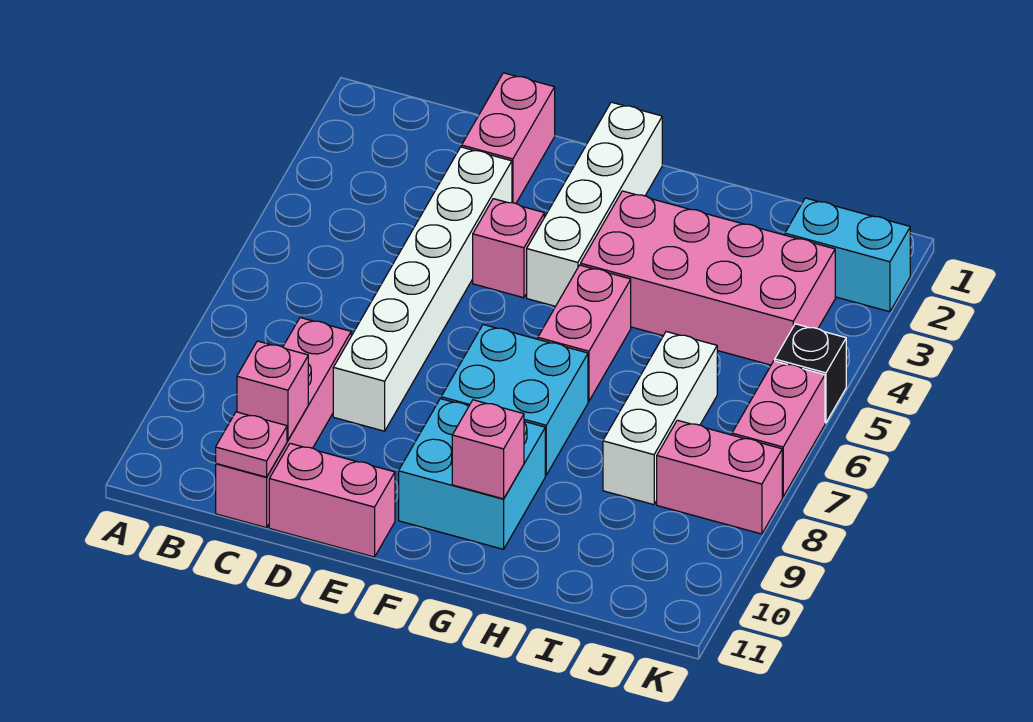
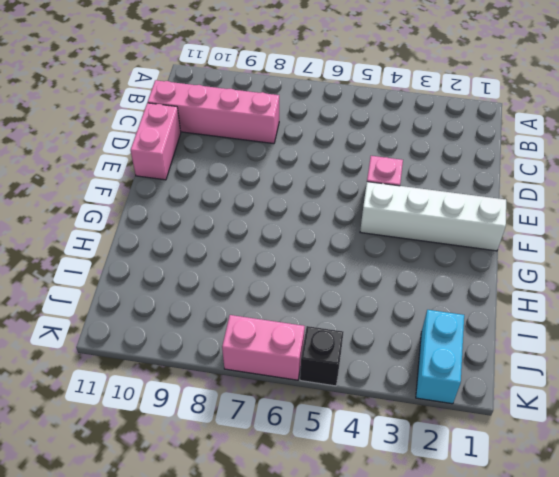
none -> pink 1x2 brick [462,73,555,204]
none -> white 1x6 brick [333,147,512,431]
none -> cyan 2x2 brick [441,325,588,475]

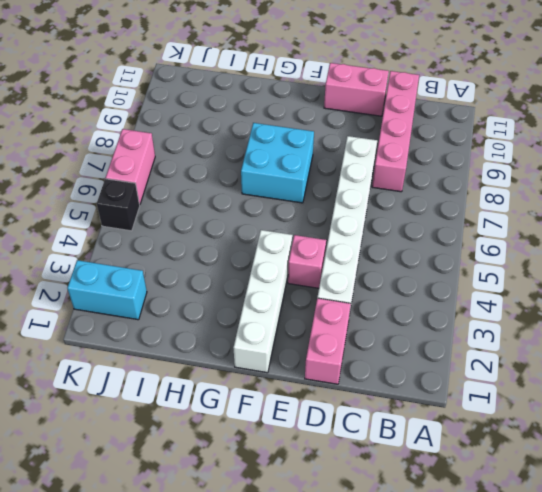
none -> cyan 2x2 brick [399,399,545,549]
none -> pink 2x4 brick [581,191,835,365]
none -> pink 1x2 brick [538,265,631,401]

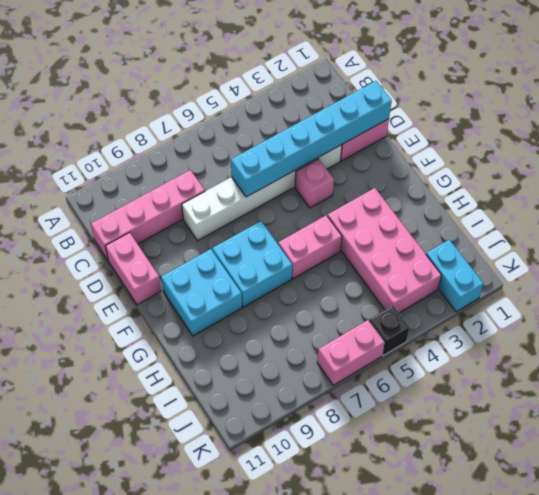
cyan 1x6 brick [231,81,392,197] -> none
none -> white 1x4 brick [527,102,662,306]
none -> white 1x3 brick [603,332,717,505]
none -> pink 1x2 brick [657,420,782,534]

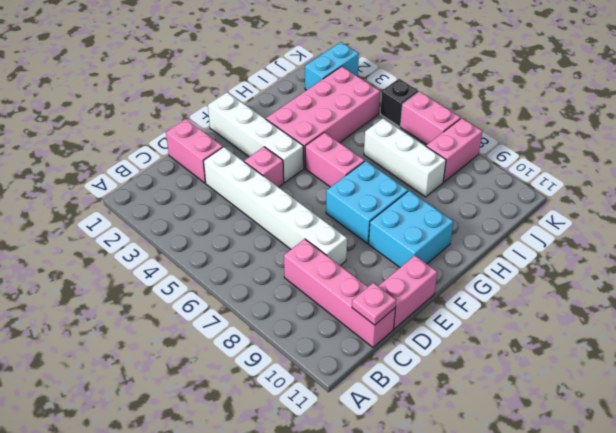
none -> pink 1x1 brick [237,341,308,440]
none -> pink 1x1 brick [452,400,524,499]

